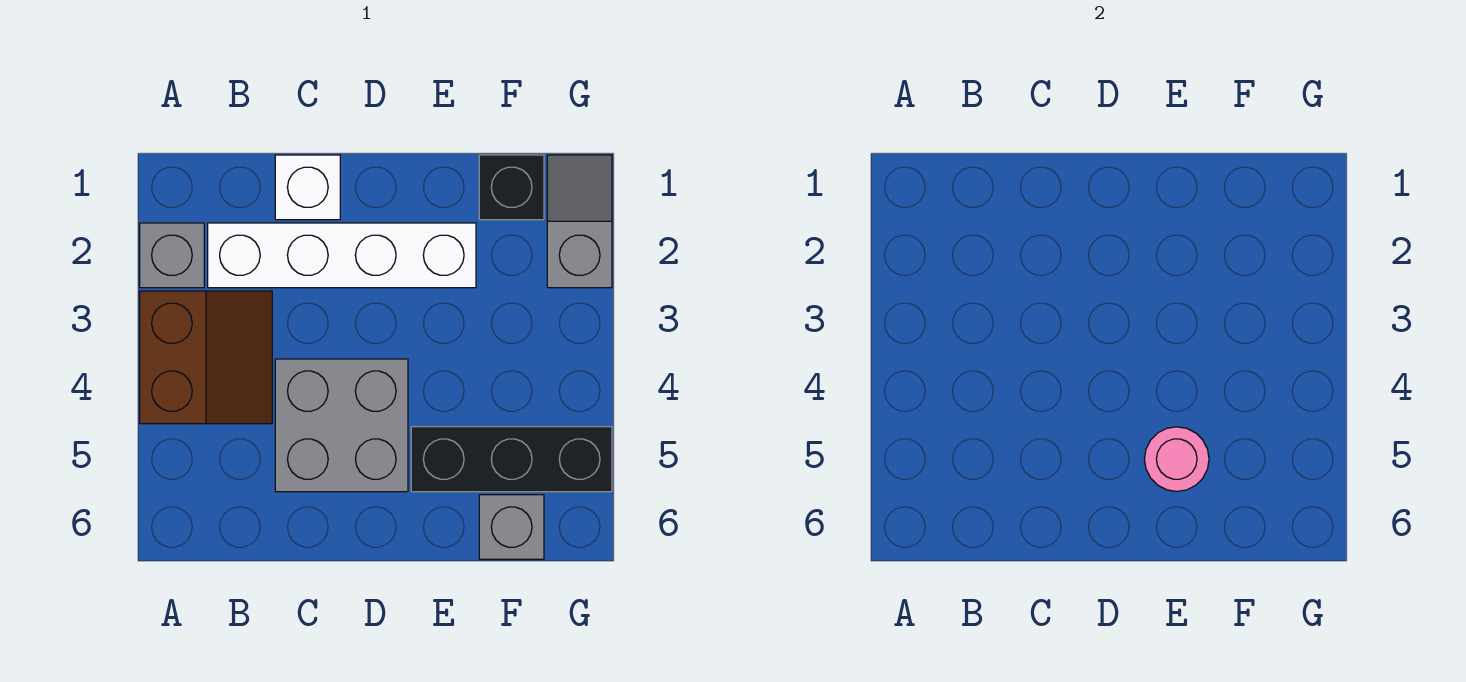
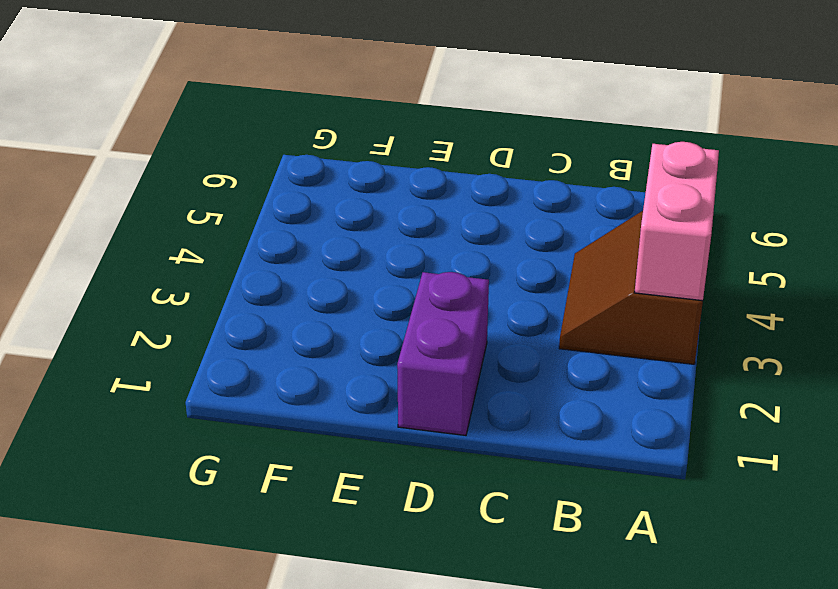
pink 1x2 brick [635,142,719,301] -> none
purple 1x2 brick [397,272,489,435] -> white 1x4 brick [208,223,476,288]
none -> grey 1x1 brick [140,223,204,288]
none -> white 1x1 brick [275,155,340,220]

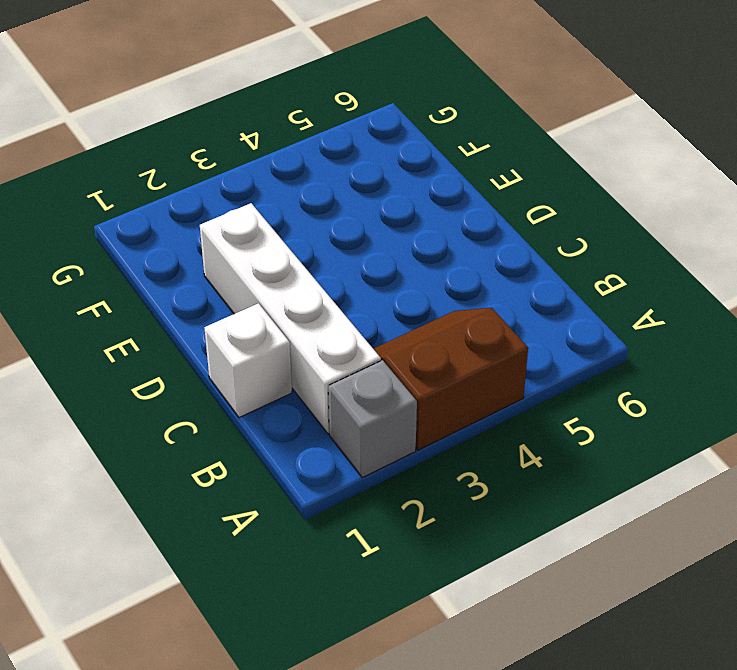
none -> grey 2x2 brick [275,359,408,492]
none -> black 1x3 brick [411,427,612,492]

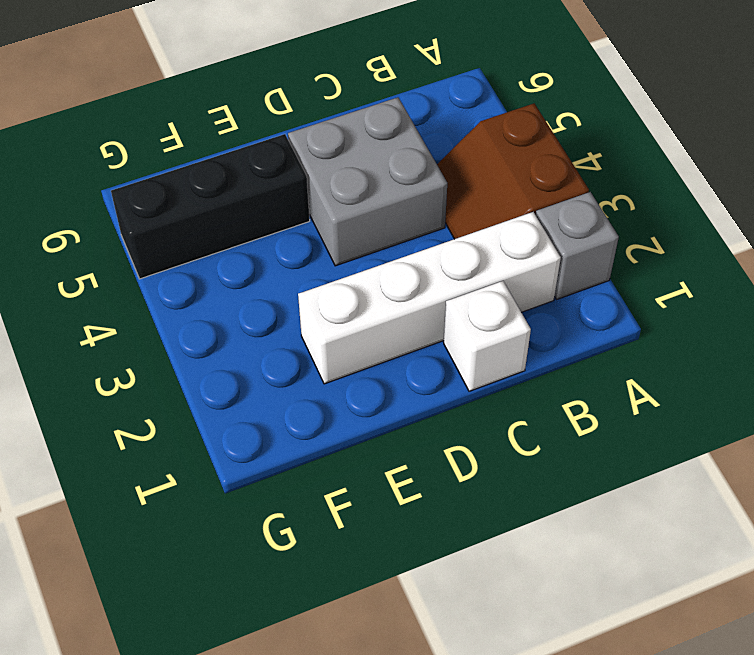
none -> black 1x1 brick [479,155,544,220]
none -> grey 1x1 brick [479,495,544,559]

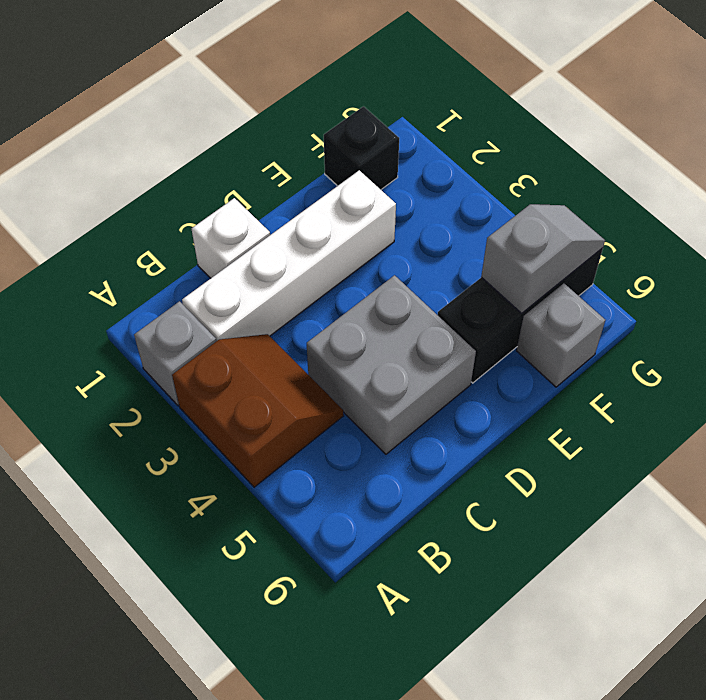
grey 1x2 slope [481,204,605,313] -> grey 1x2 slope turned to [547,155,612,288]
none -> pink 1x1 round brick [1144,427,1209,491]

